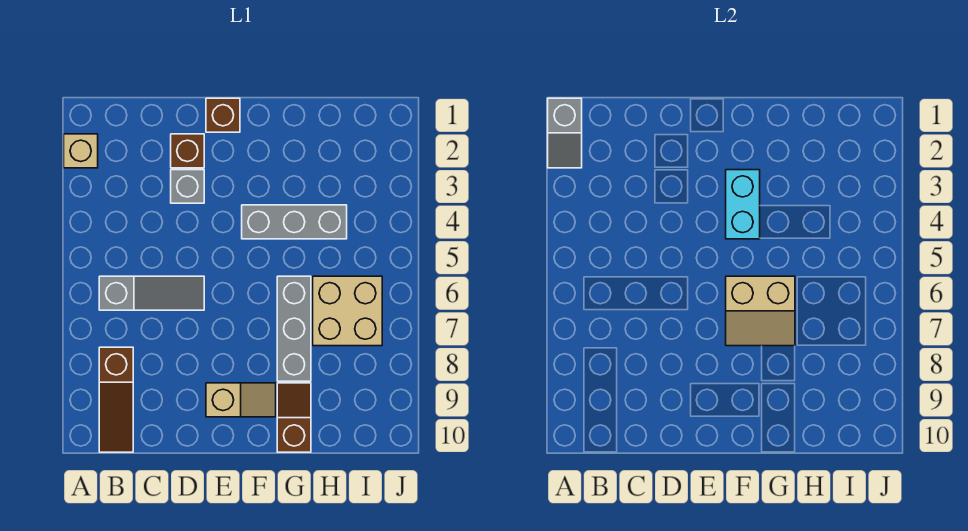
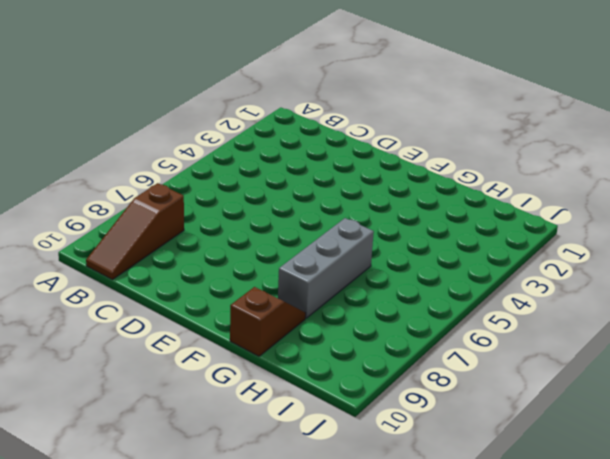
none -> tan 1x1 brick [64,134,98,168]
none -> grey 1x3 slope [99,276,204,310]
none -> brown 1x1 brick [171,134,204,168]

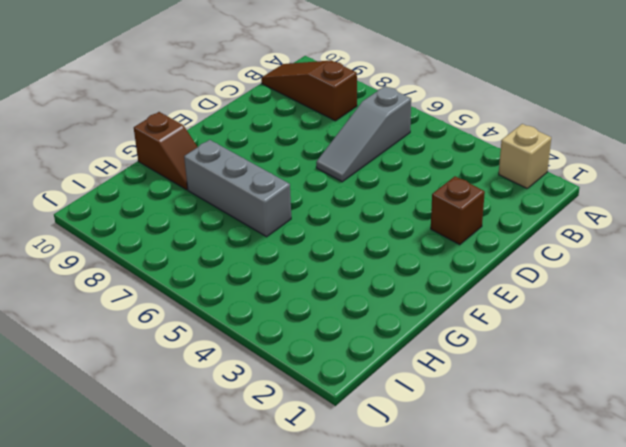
none -> grey 1x1 brick [171,170,204,203]
none -> brown 1x1 brick [206,98,240,132]
none -> tan 1x2 slope [206,383,276,417]

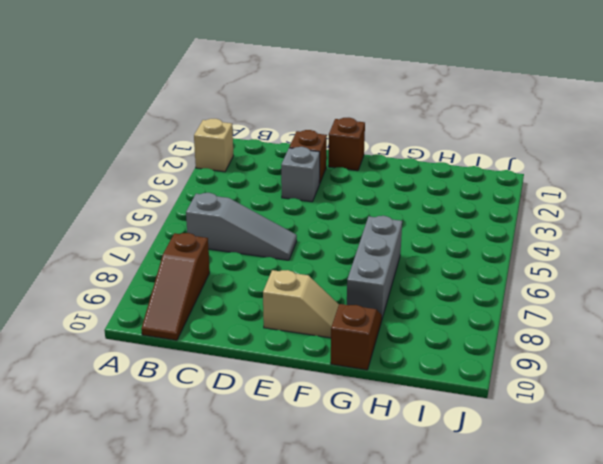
none -> grey 1x3 brick [242,205,347,239]
none -> tan 2x2 brick [313,276,382,346]
none -> grey 1x2 slope [548,98,582,168]

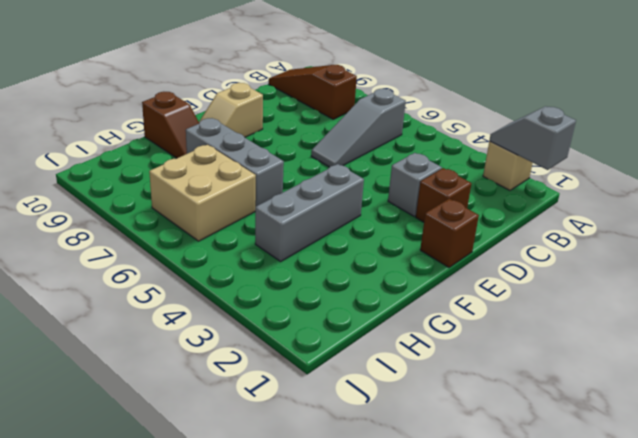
none -> cyan 1x2 brick [726,170,760,239]
none -> tan 2x2 slope [726,276,795,346]

